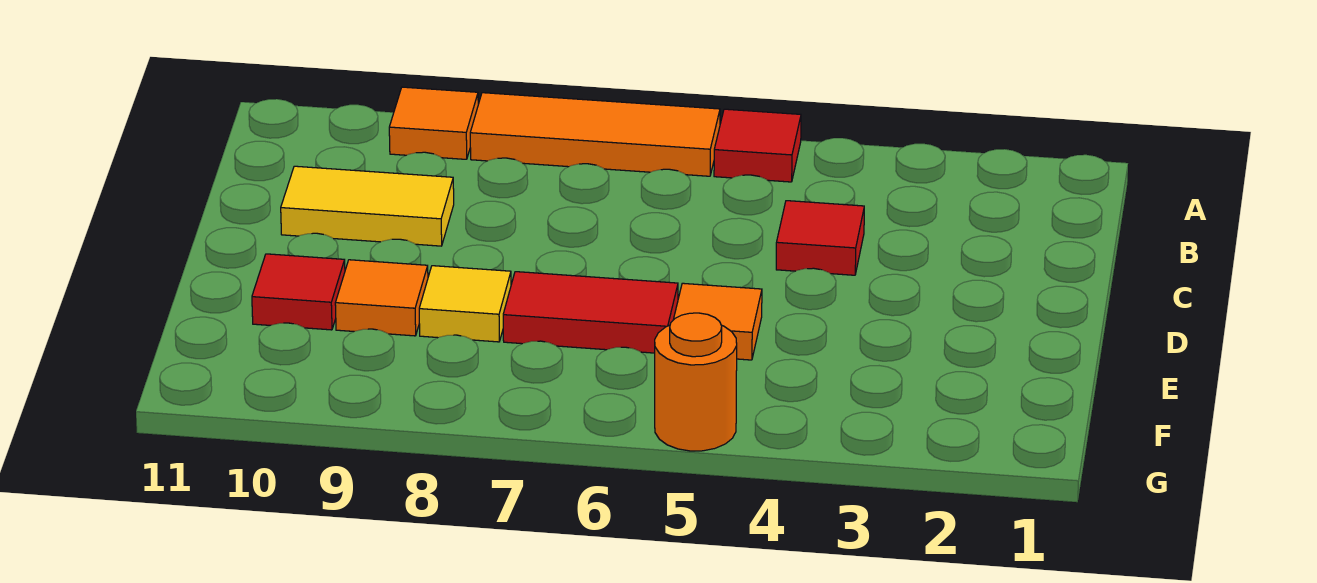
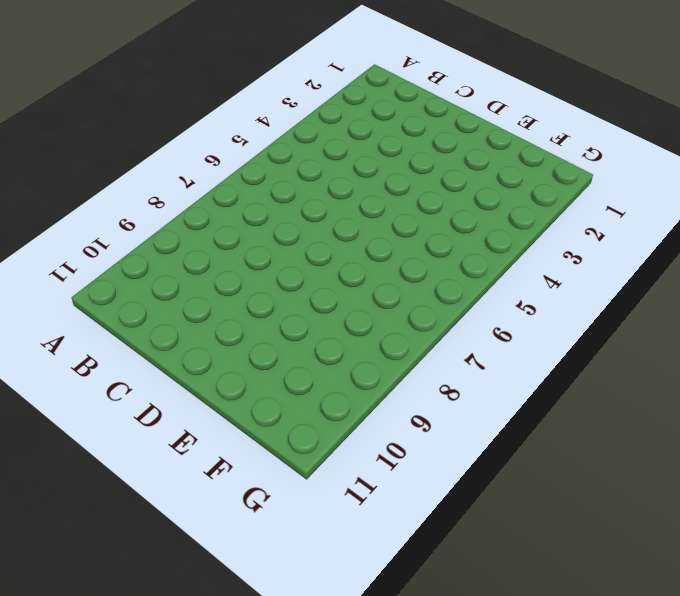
none -> red 1x1 tile [714,109,801,182]
none -> orange 1x3 tile [470,93,720,176]

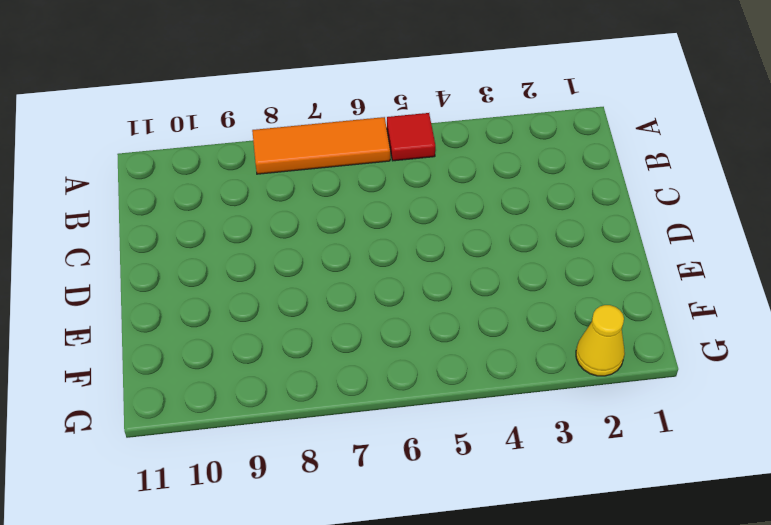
yellow 1x1 cone [576,305,625,376] -> none
none -> orange 1x1 tile [389,87,478,159]
none -> red 1x1 tile [776,201,864,275]

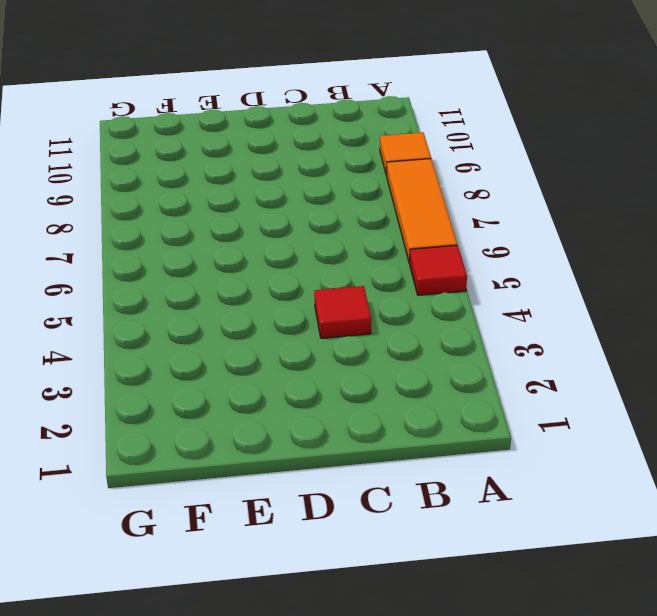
none -> yellow 1x2 tile [281,166,454,246]
none -> orange 1x1 tile [673,283,762,360]

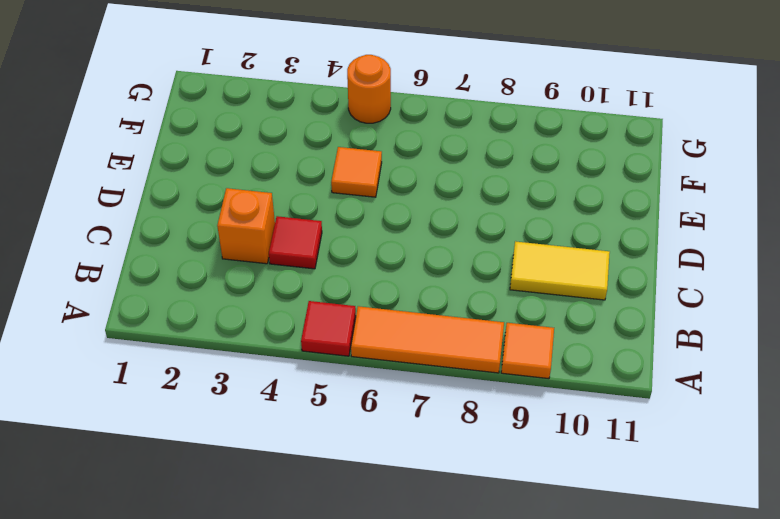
orange 1x1 brick [217,188,275,264] -> none
none -> red 1x2 tile [503,272,678,353]
none -> yellow 1x1 tile [419,266,511,342]

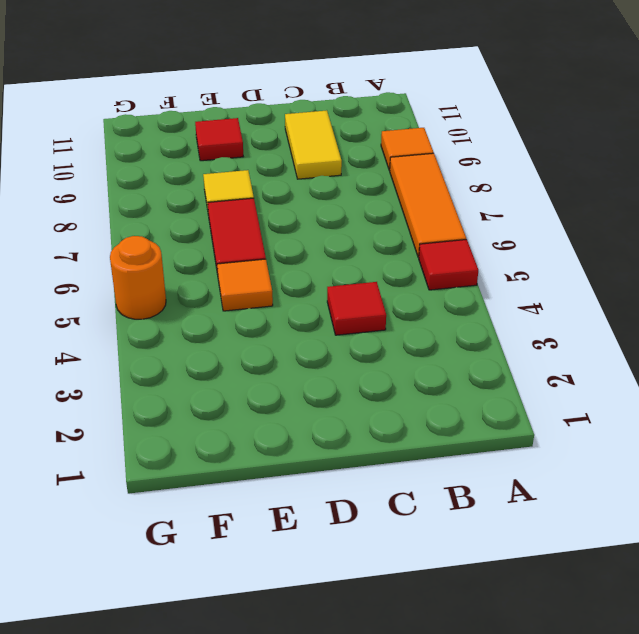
none -> orange 1x1 tile [335,260,428,336]

